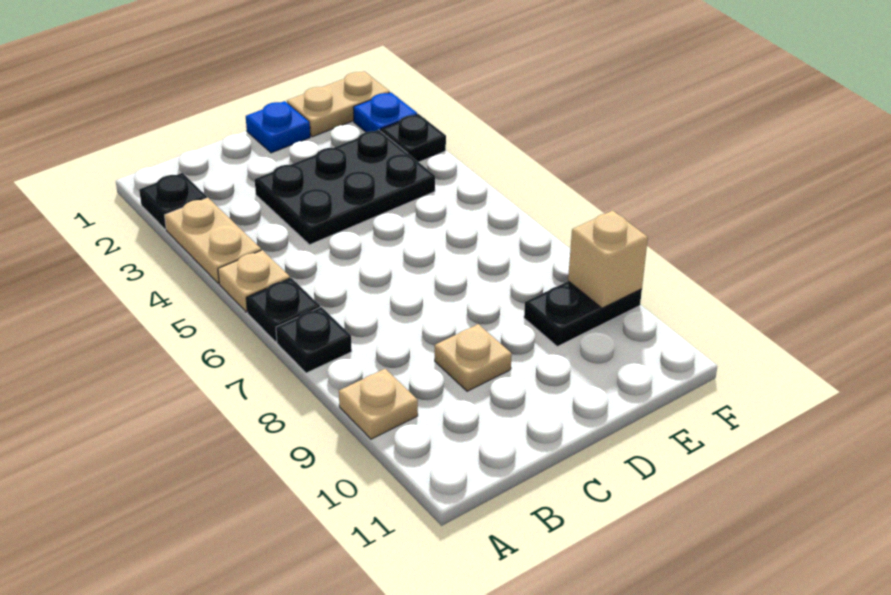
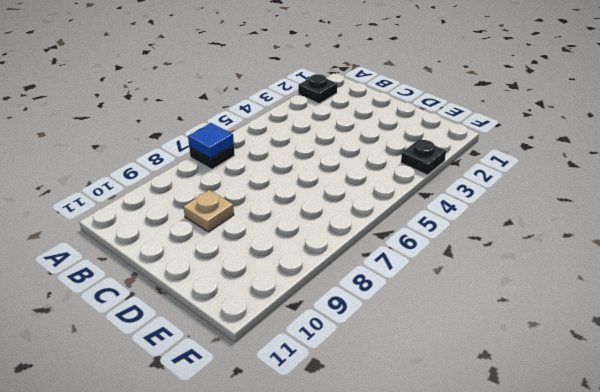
blue 1x1 tile [188,123,234,158] -> none
none -> tan 1x2 plate [165,198,261,284]
none -> tan 1x1 plate [218,250,290,312]
none -> black 1x1 plate [246,278,320,342]

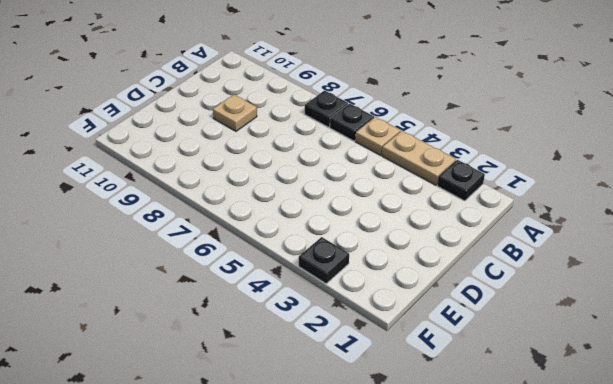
none -> tan 1x1 plate [339,369,418,439]
none -> black 2x3 plate [255,130,435,245]
none -> blue 1x1 plate [246,101,310,153]

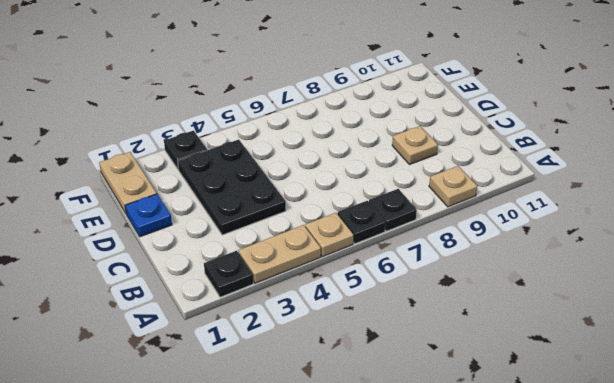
none -> black 1x2 plate [524,281,642,346]
none -> blue 1x1 plate [353,92,417,132]
none -> tan 1x1 brick [568,211,648,308]

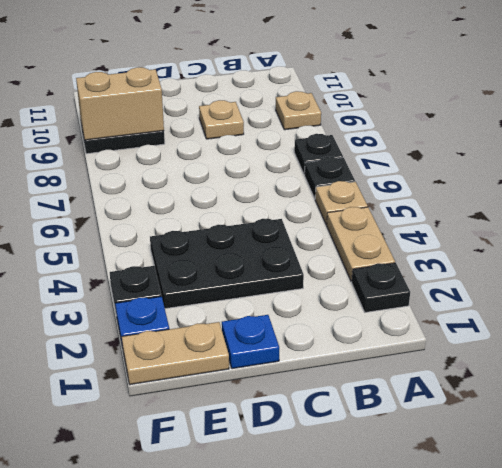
tan 1x2 brick [76,67,164,140] -> tan 1x1 brick [568,211,648,308]

